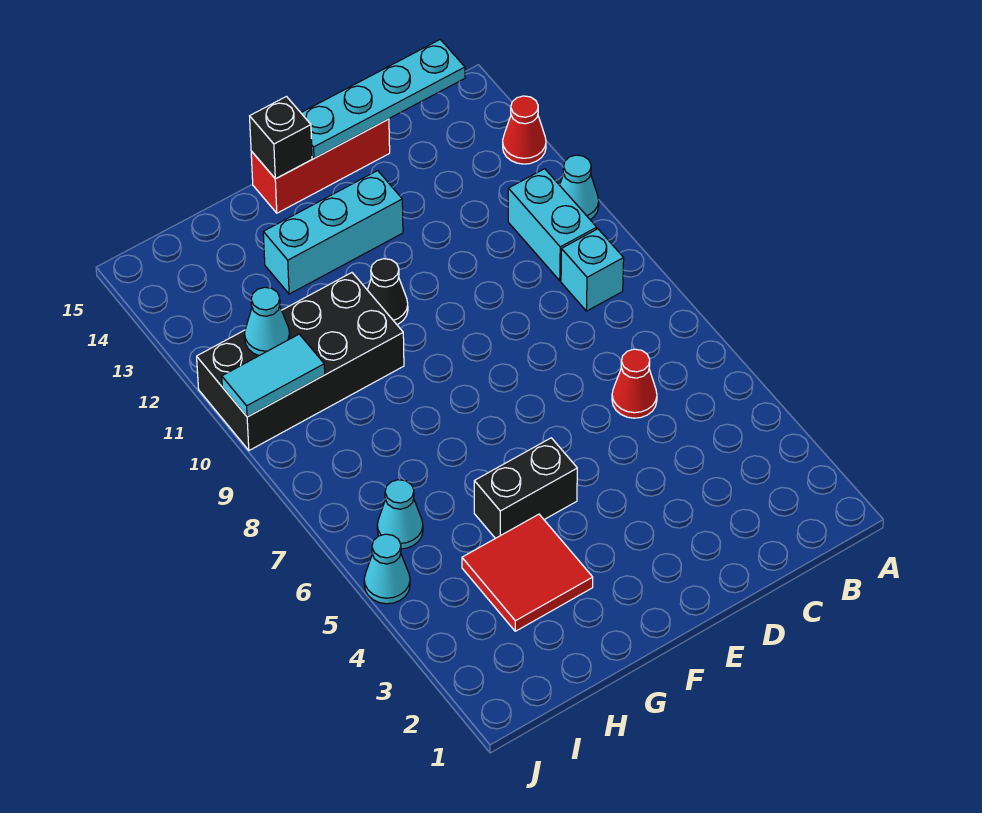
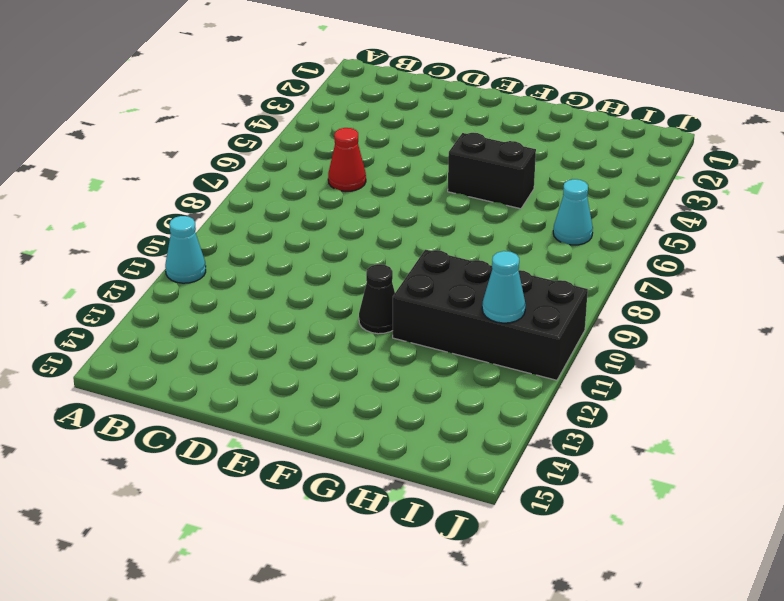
none -> red 1x1 cone [503,96,546,164]
none -> cyan 1x1 brick [561,229,624,311]
none -> cyan 1x2 brick [508,169,597,281]

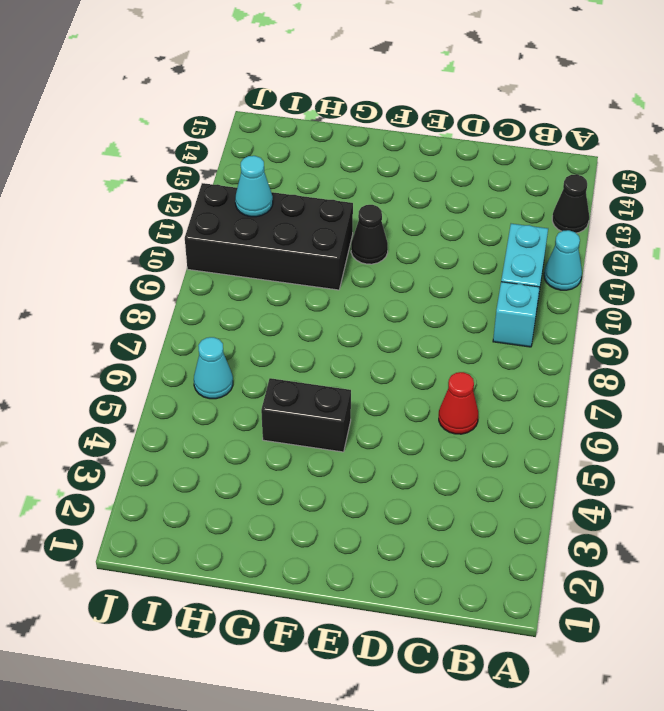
black 1x1 cone [552,174,589,233] -> red 1x1 cone [503,96,546,164]
none -> red 1x3 brick [251,119,390,213]
none -> cyan 1x3 brick [263,171,403,294]
none -> red 2x2 tile [462,514,593,631]

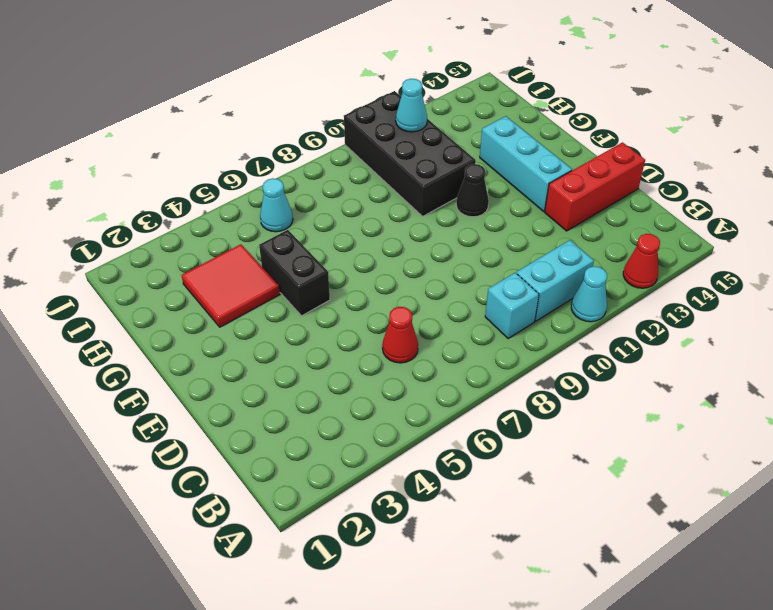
red 1x3 brick [545,142,645,231] -> red 1x3 brick turned to [251,119,390,213]
none -> cyan 1x1 cone [364,534,410,604]
none -> cyan 1x4 plate [301,40,465,158]
none -> black 1x1 brick [250,97,312,179]

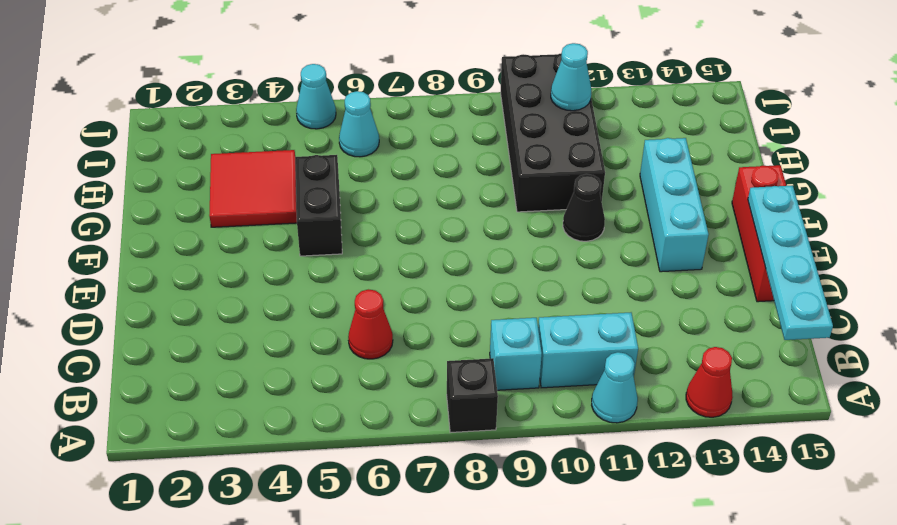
black 1x1 brick [447,358,498,433] -> black 1x1 brick moved to [250,97,312,179]
none -> cyan 1x2 tile [222,334,325,417]

